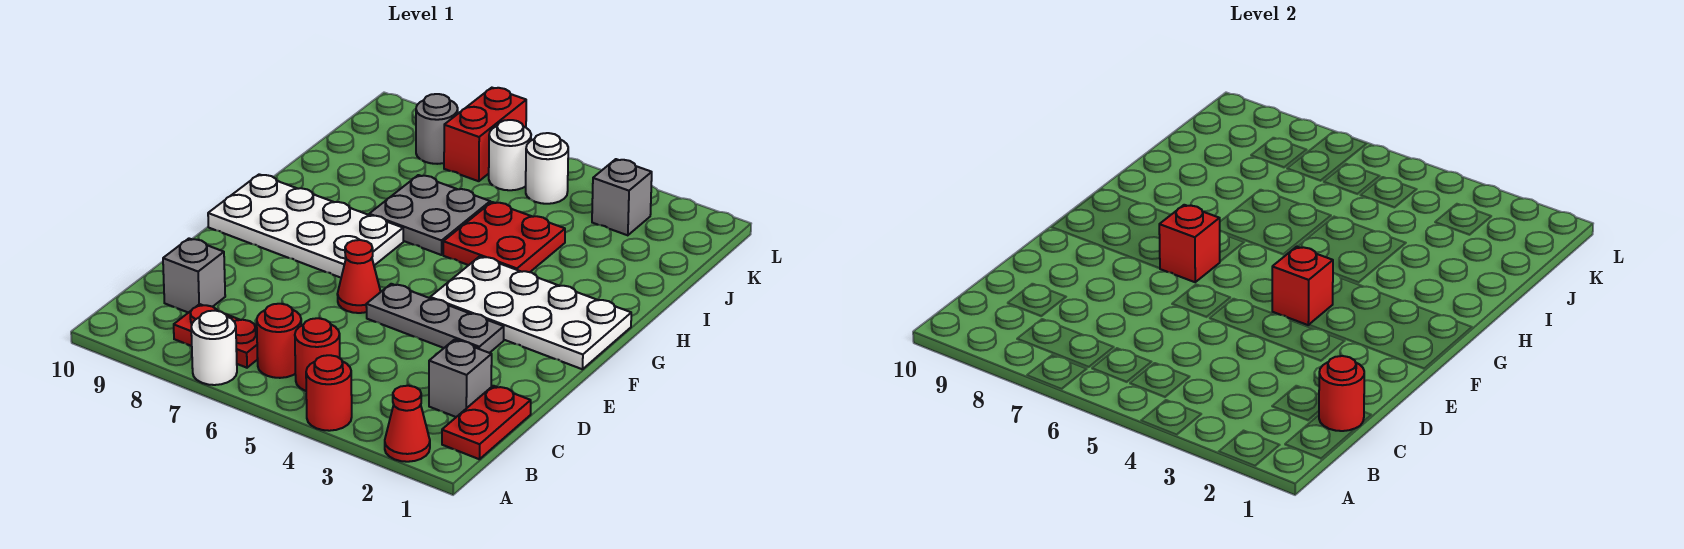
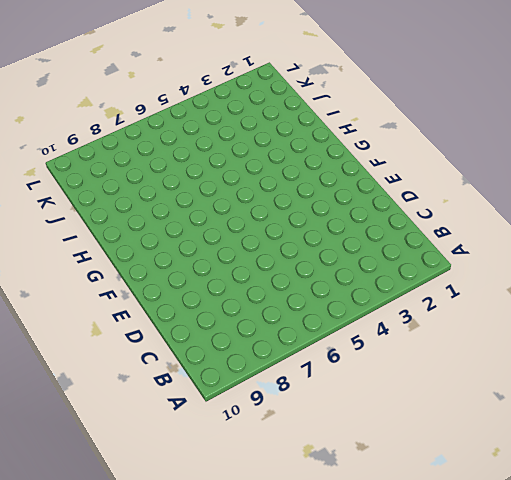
none -> red 1x1 cone [385,386,430,462]
none -> red 1x1 round brick [306,355,352,431]
none -> white 1x1 round brick [191,311,237,385]

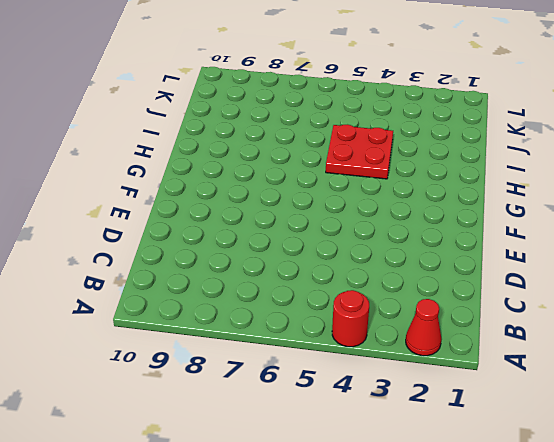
none -> white 1x1 round brick [191,311,237,385]
none -> red 1x2 plate [442,386,531,459]
none -> red 1x1 round brick [295,318,340,391]

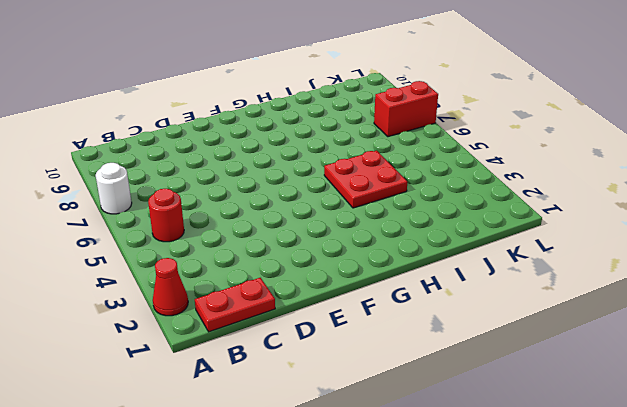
none -> red 1x1 round brick [306,355,352,431]
none -> red 1x1 round brick [257,304,301,378]
none -> red 1x2 plate [174,304,258,368]

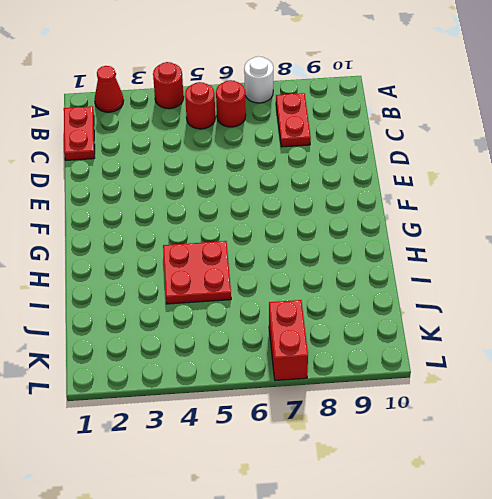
red 1x2 plate [276,93,311,147] -> red 1x2 plate turned to [174,304,258,368]
none -> grey 1x1 brick [429,340,492,417]
none -> grey 1x1 brick [163,239,225,313]
none -> grey 1x3 plate [366,284,504,353]

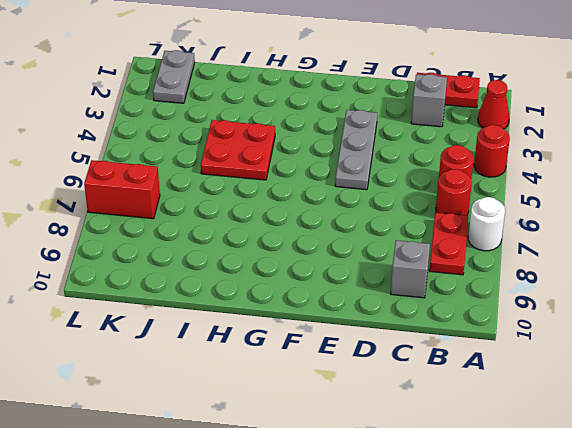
grey 1x2 plate [153,50,195,103] -> none
none -> red 1x1 cone [337,240,381,313]
none -> white 2x4 plate [430,256,631,369]
none -> white 2x4 plate [208,174,403,278]

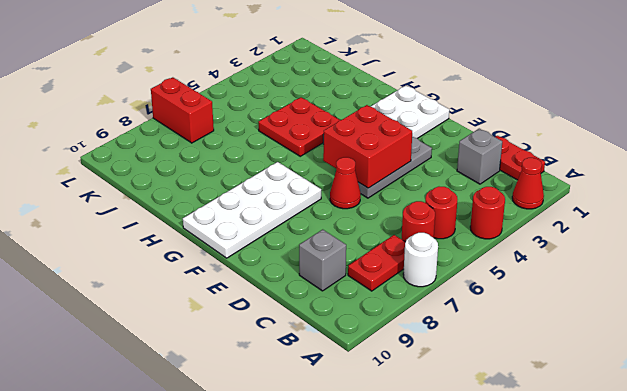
red 2x2 brick [323,105,412,188] -> red 1x1 brick [1272,247,1333,325]
none -> grey 2x2 plate [369,175,490,255]
none -> grey 1x1 brick [592,159,652,235]
none -> white 1x1 round brick [526,133,568,204]

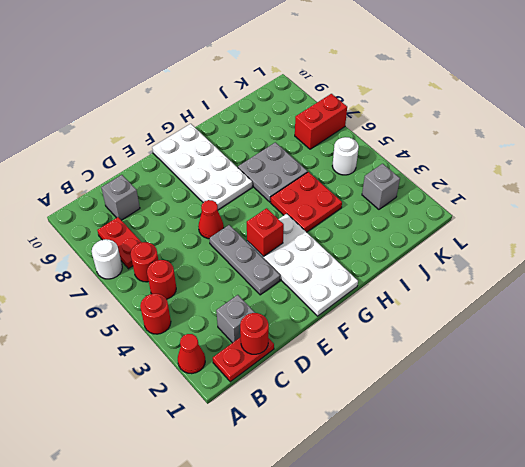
none -> white 1x1 round brick [489,120,531,190]
none -> grey 1x1 round brick [416,94,458,164]
none -> red 1x1 brick [1159,205,1220,282]

